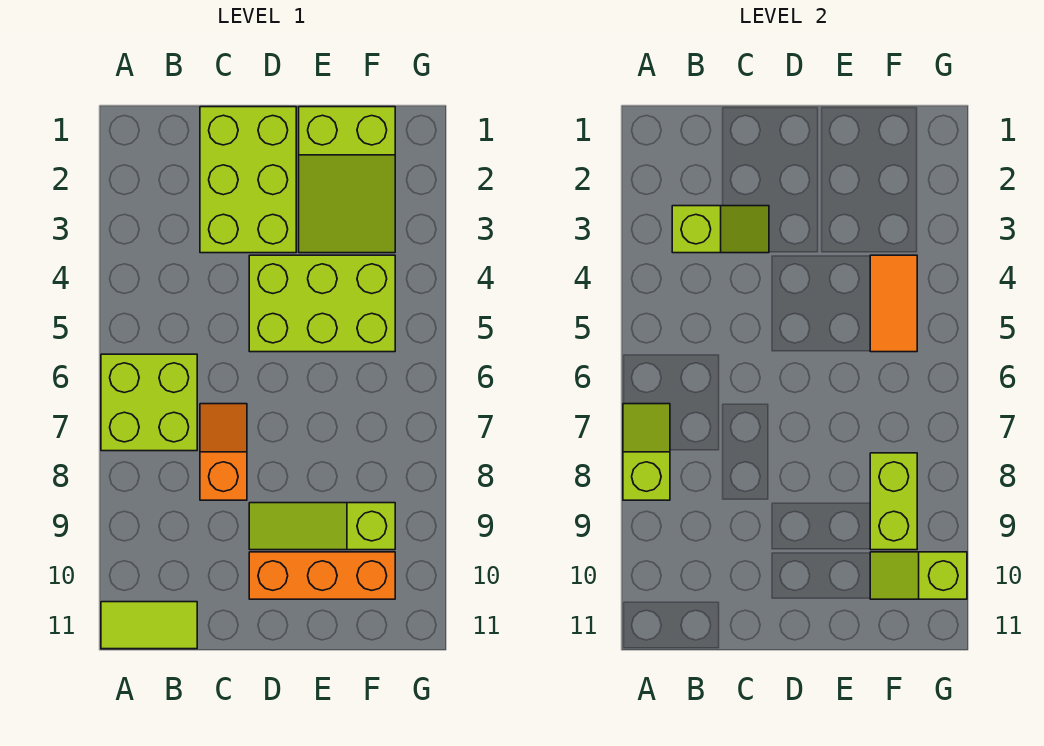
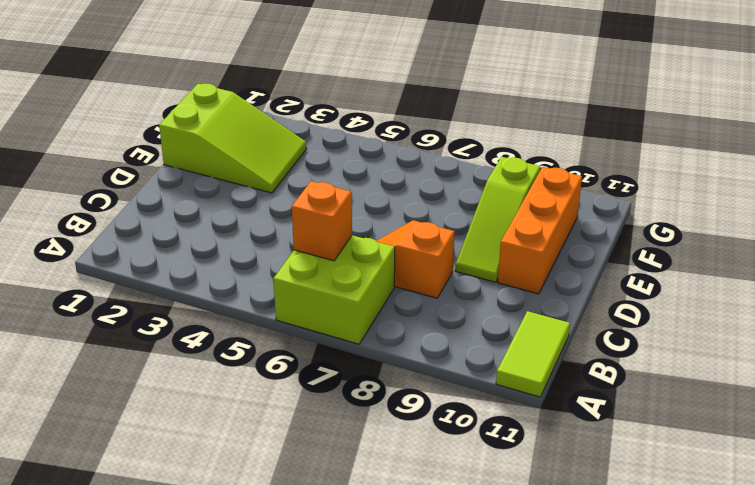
orange 1x1 brick [292,181,352,261] -> none
none -> lime 2x3 brick [200,107,296,253]
none -> lime 2x3 brick [249,255,395,352]
none -> lime 1x2 slope [623,404,670,500]

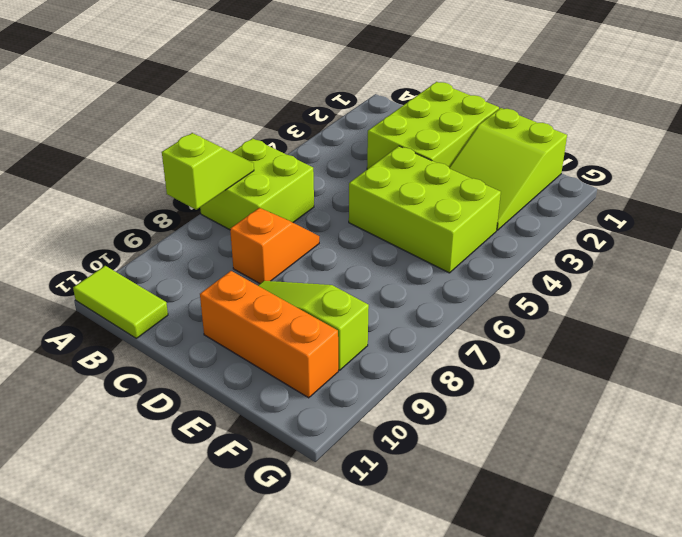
none -> lime 1x2 slope [672,206,769,253]
none -> orange 1x2 tile [870,255,917,352]
none -> lime 1x2 brick [870,453,917,550]

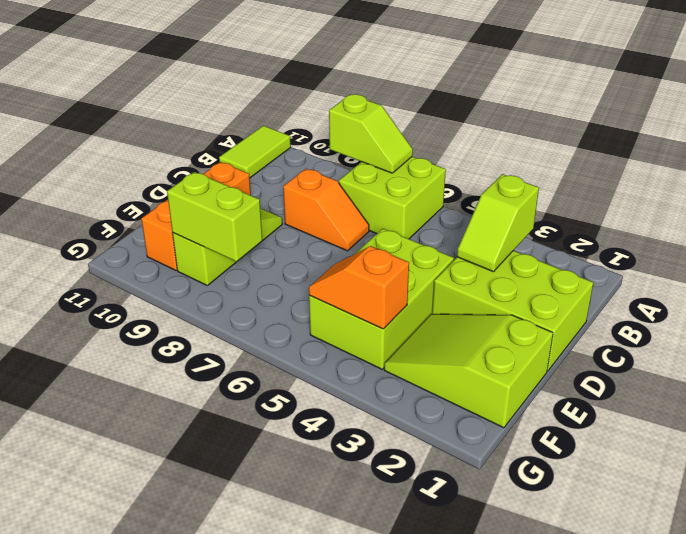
orange 1x2 slope [309,246,409,329] -> orange 1x2 tile [870,255,917,352]
none -> lime 1x2 slope [870,552,967,599]

